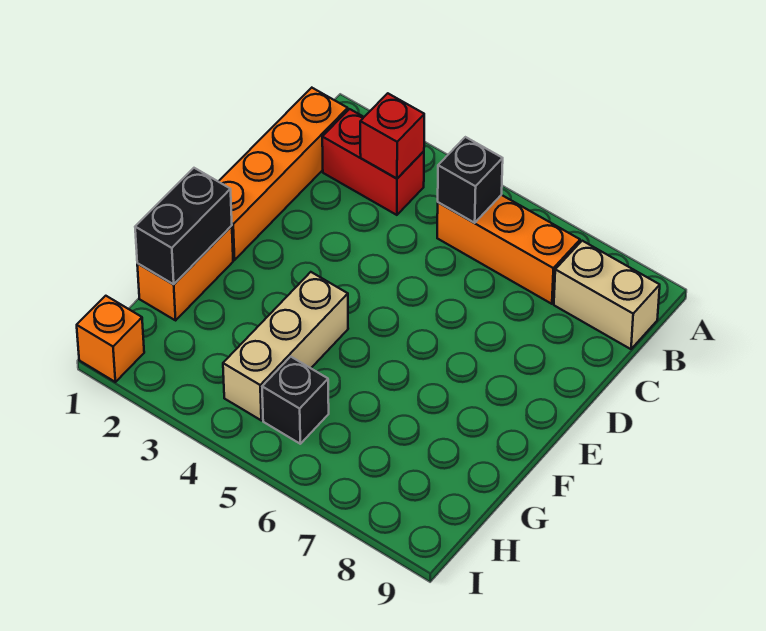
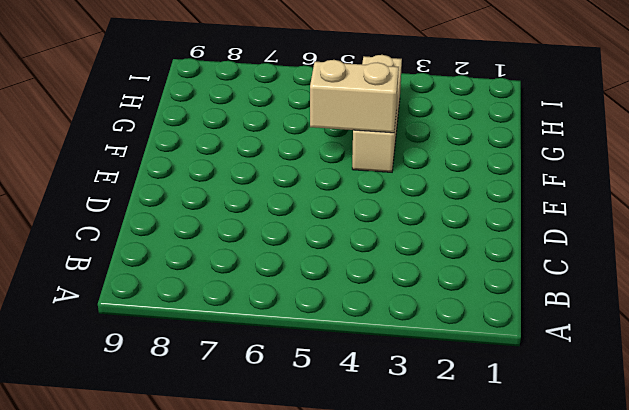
tan 1x2 brick [310,60,399,133] -> tan 1x2 brick moved to [554,241,660,349]
none -> orange 1x4 brick [218,88,348,260]
none -> red 1x2 brick [322,109,424,215]

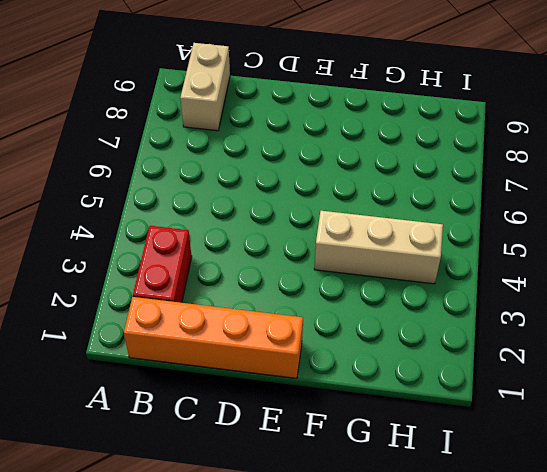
none -> orange 1x3 brick [437,195,580,304]
none -> orange 1x2 brick [137,226,233,320]

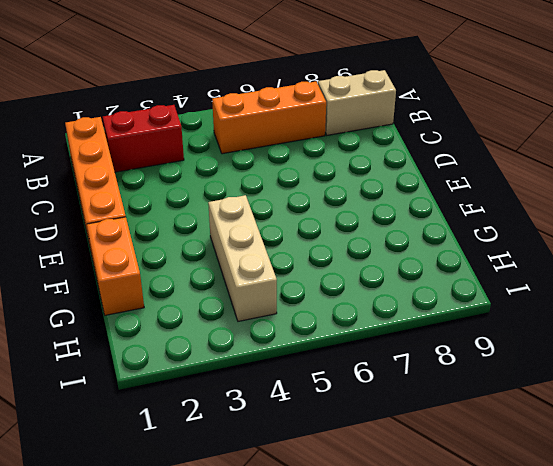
none -> black 1x1 brick [262,357,329,444]
none -> orange 1x1 brick [77,296,144,382]

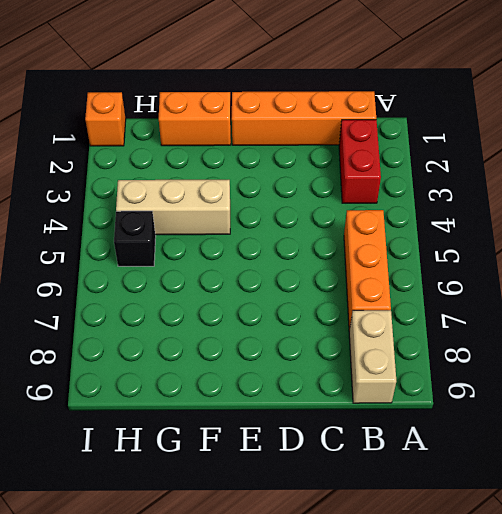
none -> red 1x1 brick [360,93,424,179]
none -> black 1x1 brick [438,137,503,223]

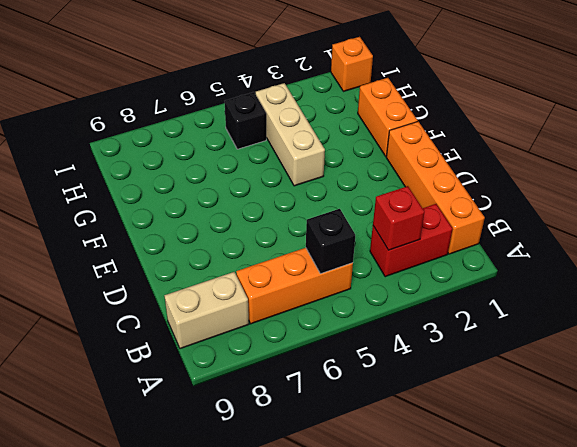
none -> black 1x2 brick [135,168,232,284]

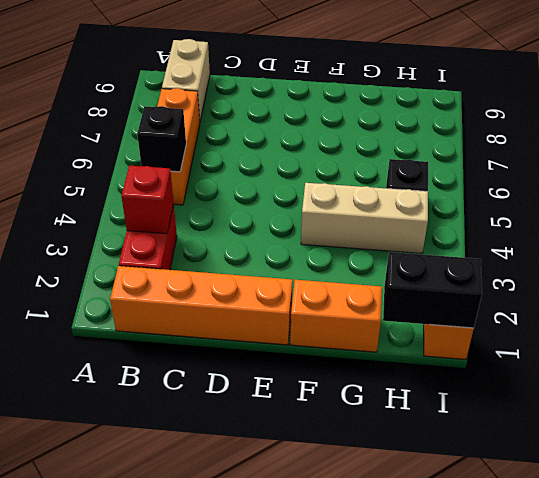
black 1x2 brick [383,252,482,328] -> black 1x2 brick moved to [135,168,232,284]

